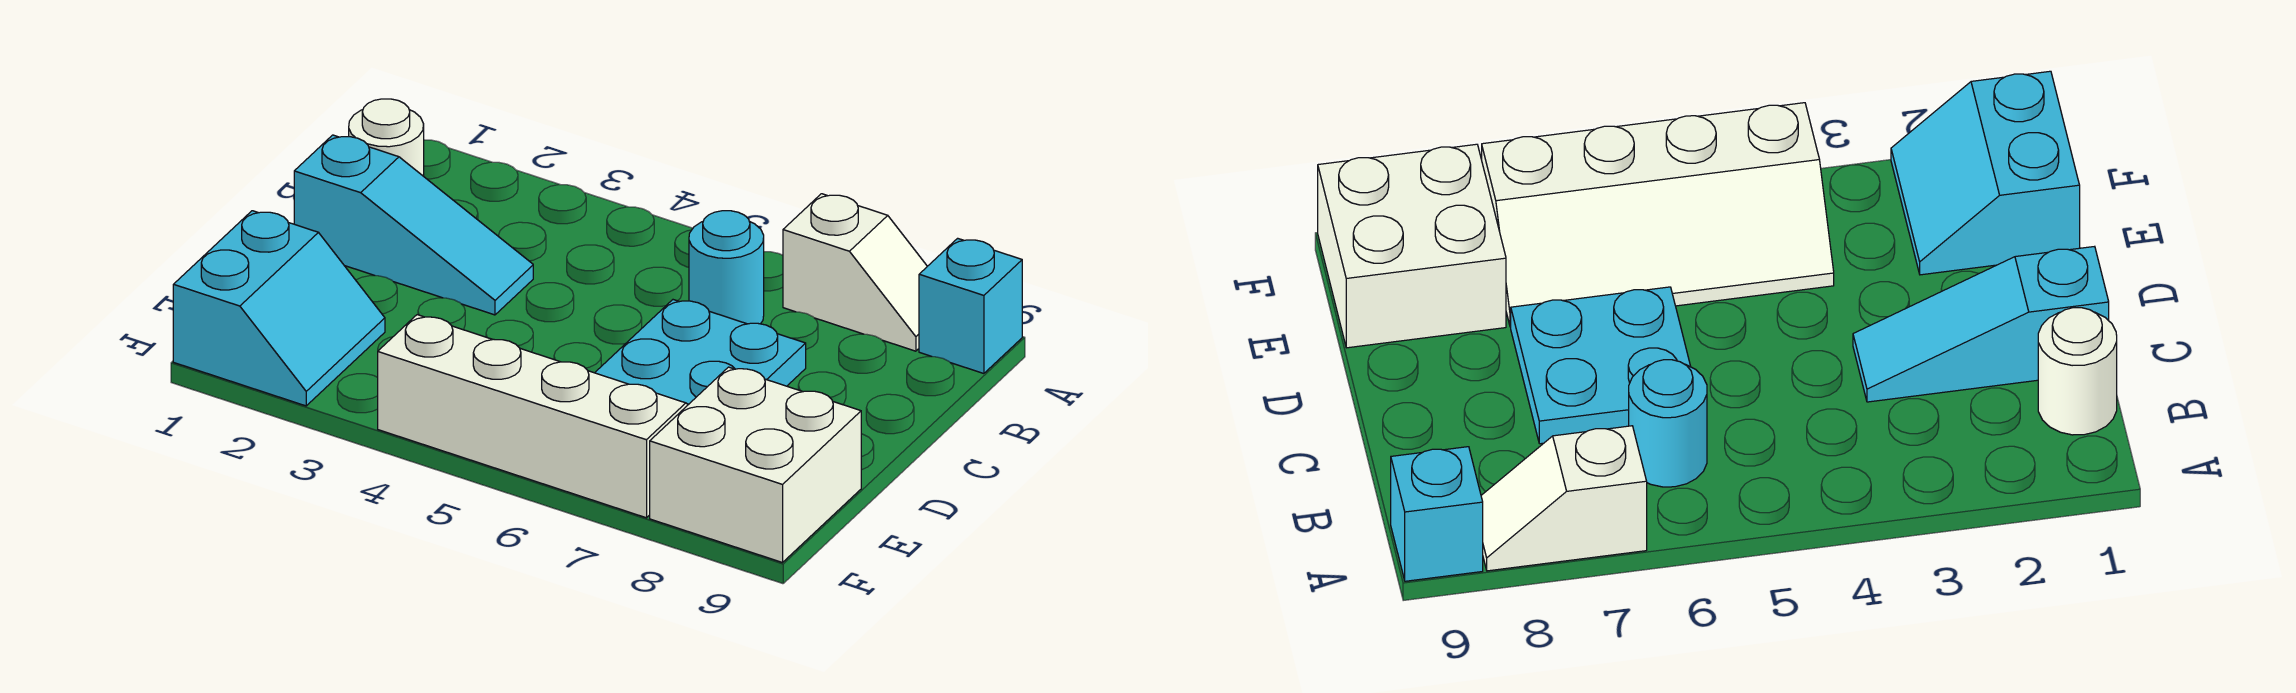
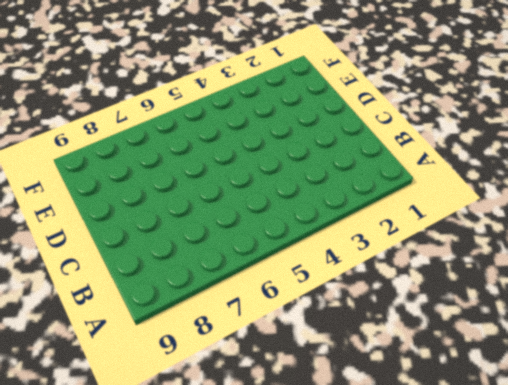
none -> white 1x2 slope [783,194,927,351]
none -> cyan 1x1 brick [919,238,1022,374]

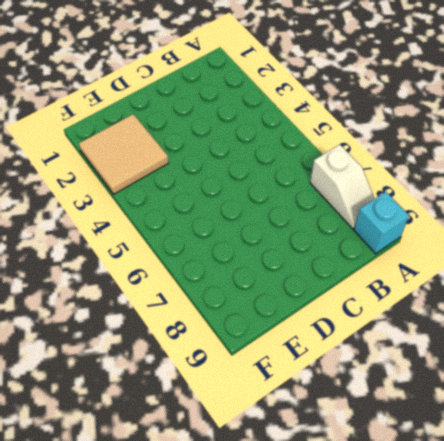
tan 2x2 tile [79,114,169,194] -> cyan 2x2 slope [173,211,385,406]
none -> white 1x1 round brick [349,99,424,176]
none -> cyan 1x1 round brick [689,211,764,324]

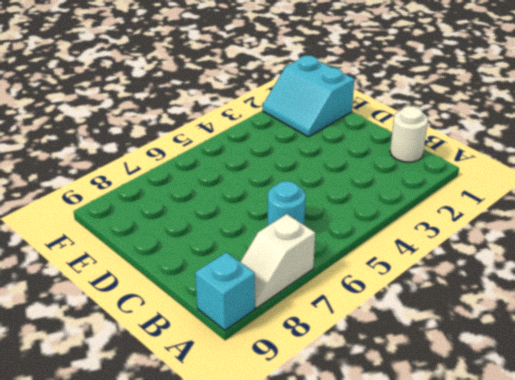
none -> cyan 1x3 slope [294,135,533,315]
none -> cyan 2x2 plate [595,300,806,405]

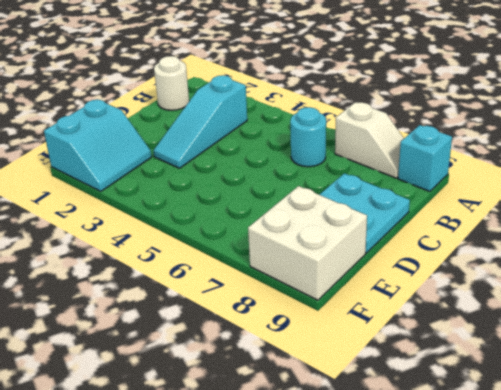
cyan 1x3 slope [153,75,247,168] -> cyan 1x3 slope turned to [294,135,533,315]
cyan 2x2 plate [319,173,410,253] -> cyan 2x2 plate moved to [595,300,806,405]
none -> white 2x4 slope [378,315,688,518]

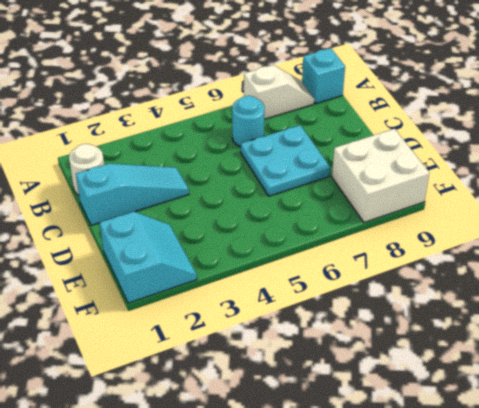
none -> white 2x4 slope [378,315,688,518]

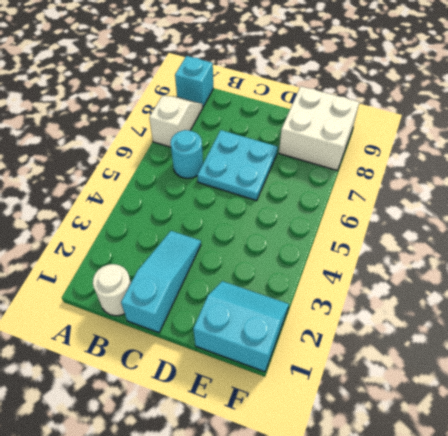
none -> white 2x4 slope [378,315,688,518]

